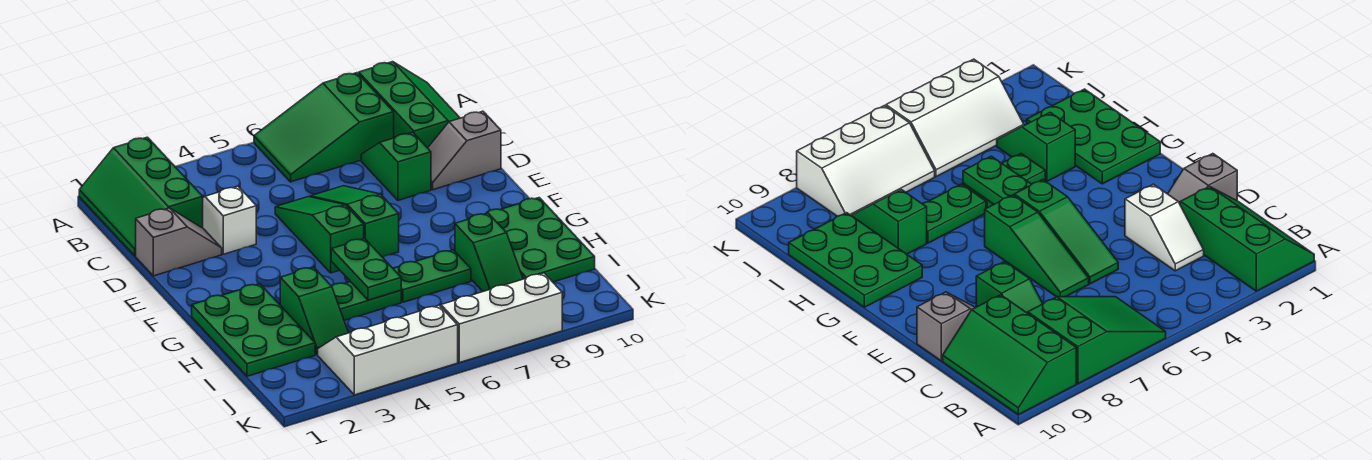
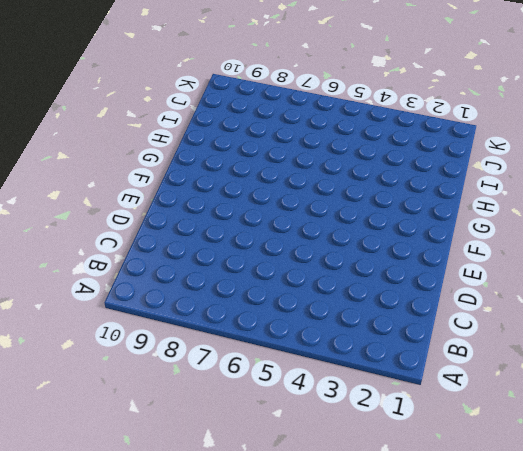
none -> green 2x3 slope [79,137,203,256]
none -> green 2x3 slope [254,73,394,182]
none -> green 2x3 slope [359,62,460,148]

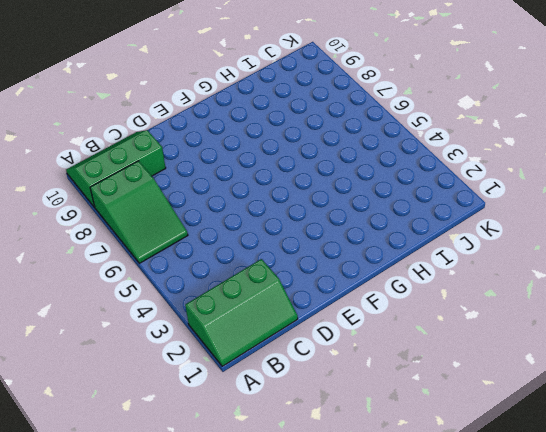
none -> white 1x2 slope [203,186,256,254]
none -> green 1x2 slope [361,132,431,200]
none -> grey 1x2 slope [136,208,222,276]

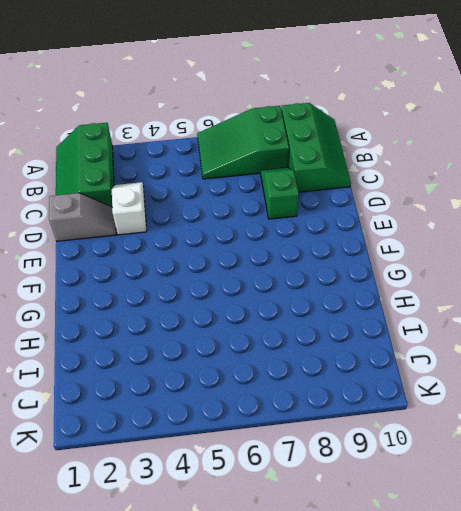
none -> green 1x3 slope [275,197,364,273]
none -> green 1x3 slope [310,186,399,257]
none -> grey 1x2 slope [428,111,501,190]

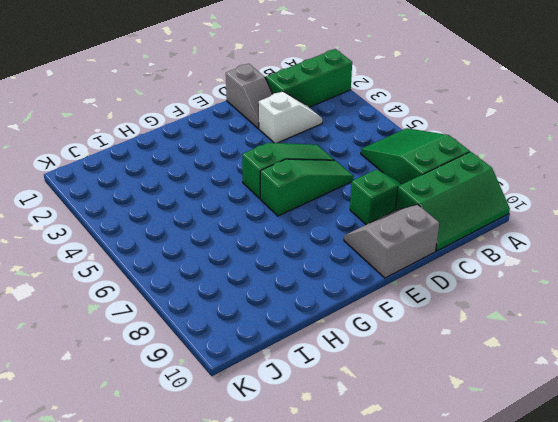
grey 2x2 slope [344,204,439,278] -> grey 1x2 slope [428,111,501,190]
none -> green 2x3 plate [192,284,315,376]
none -> green 2x3 plate [486,198,595,282]
none -> green 1x2 slope [280,267,348,355]

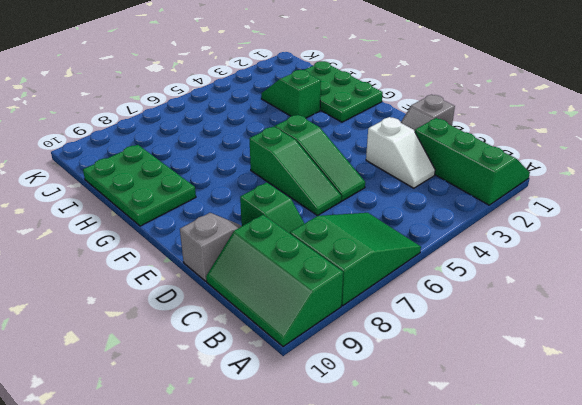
none -> green 1x2 plate [332,282,401,321]
none -> green 1x2 plate [393,250,471,302]
none -> green 1x2 slope [455,213,523,291]

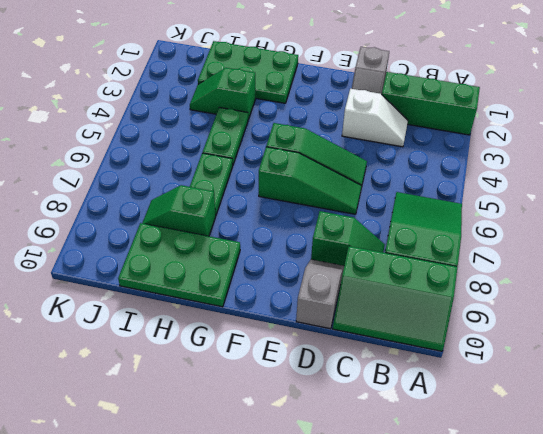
none -> white 2x3 slope [318,305,458,395]
none -> white 2x3 slope [440,273,562,363]
none -> green 1x2 plate [331,238,401,300]

